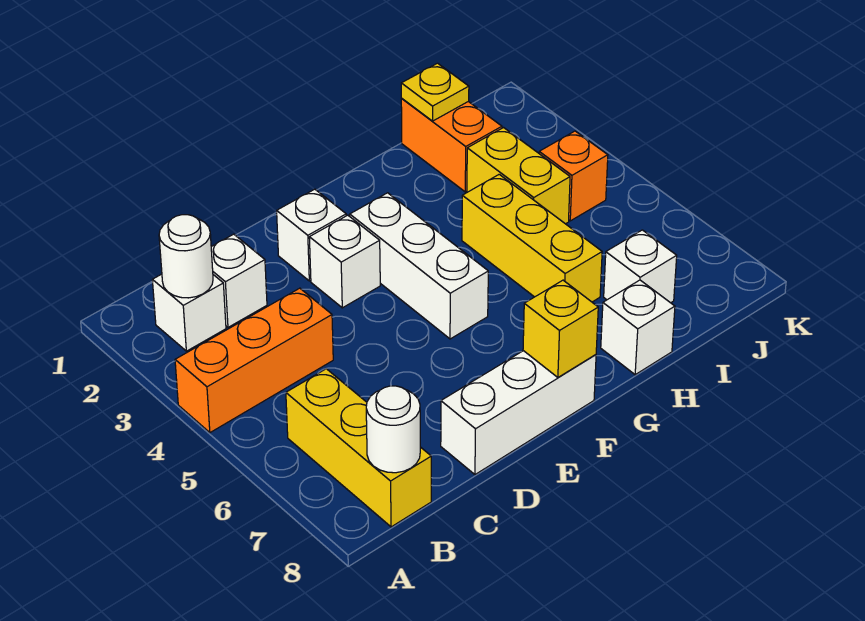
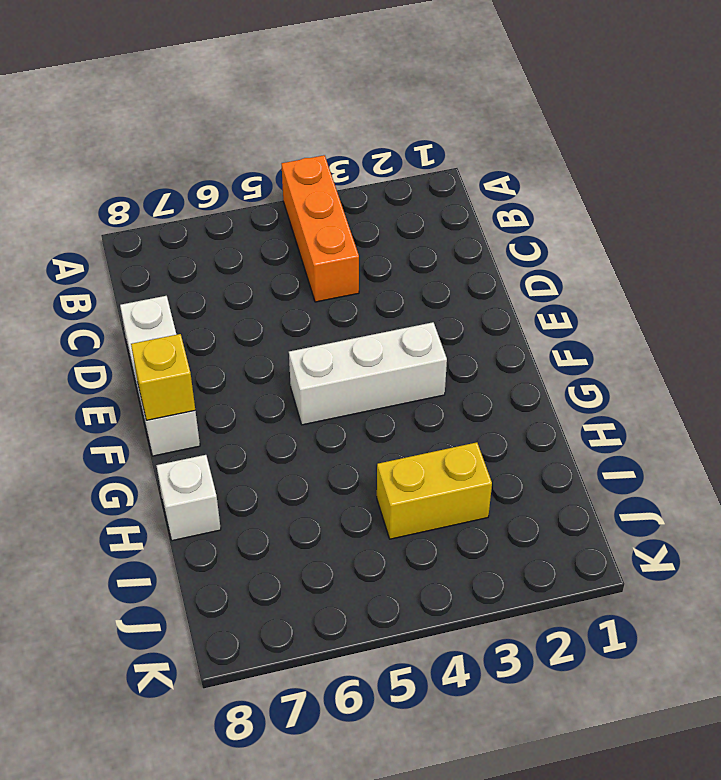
none -> white 1x1 brick [152,274,226,351]
none -> yellow 1x3 brick [286,369,431,527]
none -> white 1x1 brick [211,234,267,327]

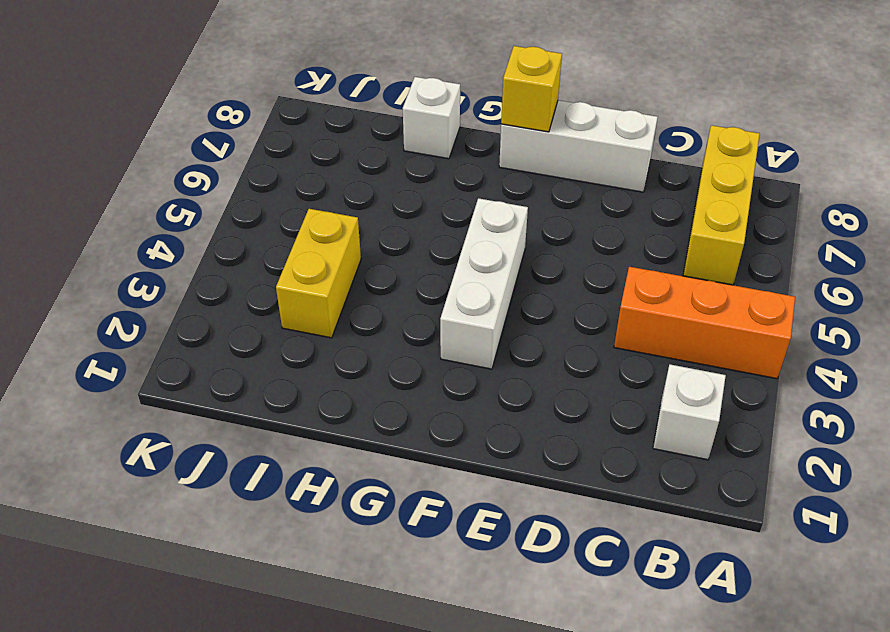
none -> white 1x1 brick [211,234,267,327]
none -> white 1x1 brick [277,189,346,281]
none -> white 1x1 brick [309,215,380,308]

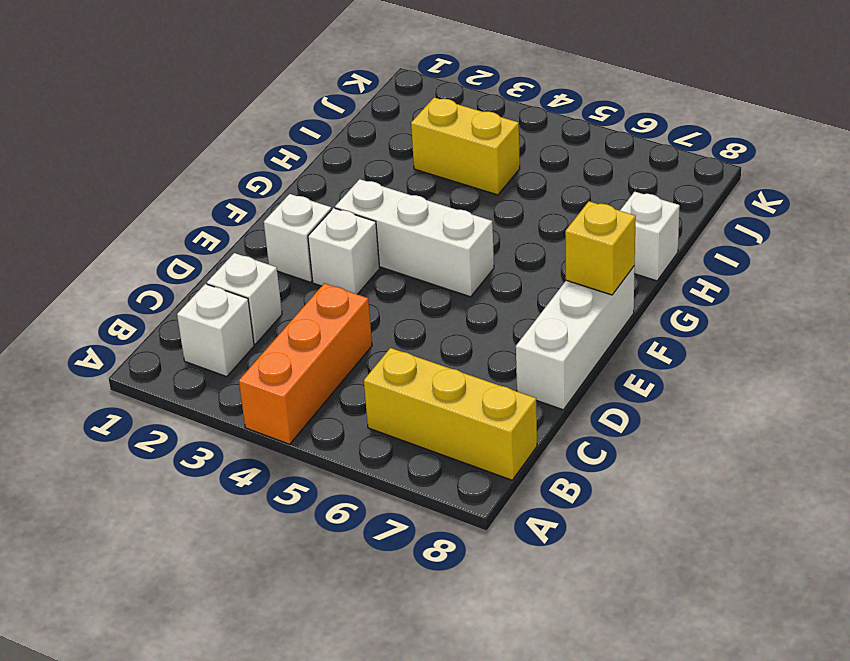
none -> yellow 1x3 brick [462,174,602,302]
none -> orange 1x2 brick [401,99,502,192]
none -> white 1x1 brick [604,230,677,303]

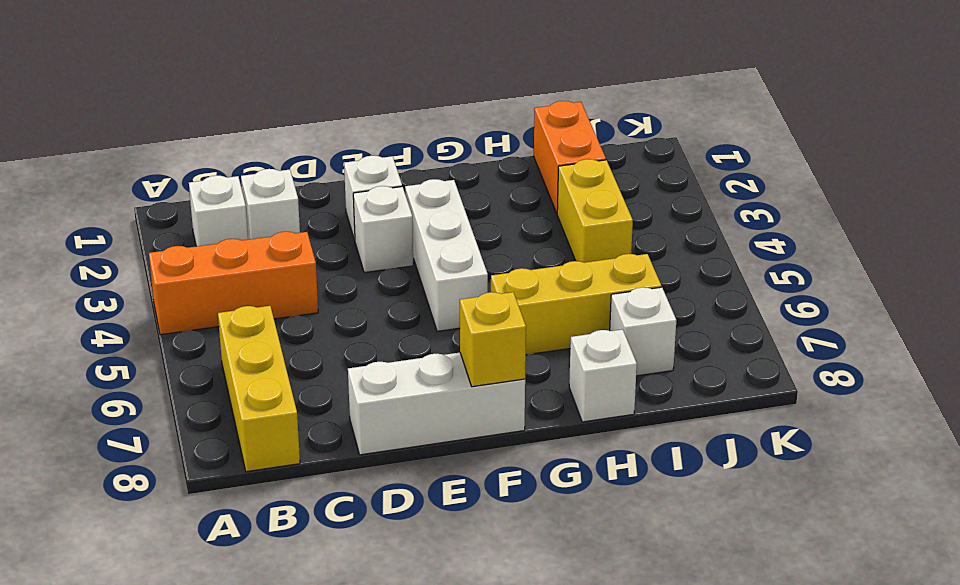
yellow 1x3 brick [491,254,661,355] -> yellow 1x3 brick turned to [462,174,602,302]
none -> orange 1x1 brick [539,131,608,221]
none -> white 1x1 round brick [159,215,213,298]
none -> white 1x1 round brick [366,386,420,473]

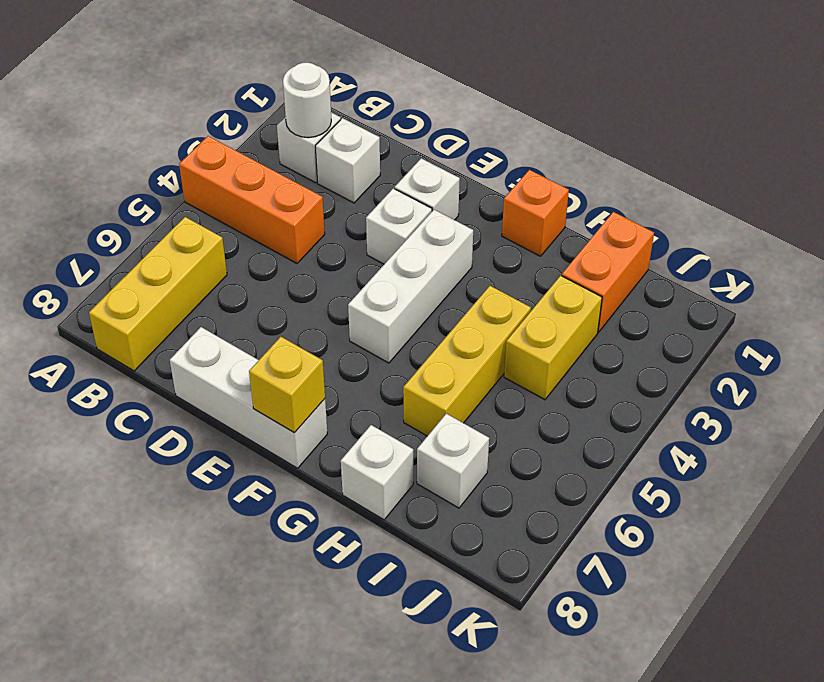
orange 1x1 brick [502,170,569,256] -> orange 1x1 brick moved to [539,131,608,221]
none -> white 1x1 round brick [366,386,420,473]
none -> yellow 1x1 plate [401,63,469,121]

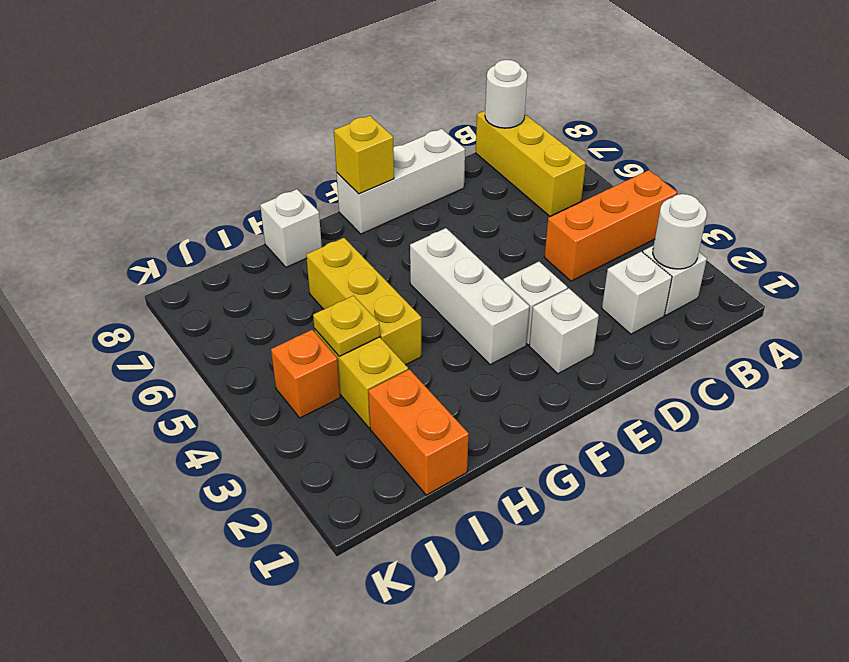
yellow 1x1 plate [313,296,380,356] -> yellow 1x1 plate moved to [401,63,469,121]
none -> white 1x1 brick [604,230,677,303]

